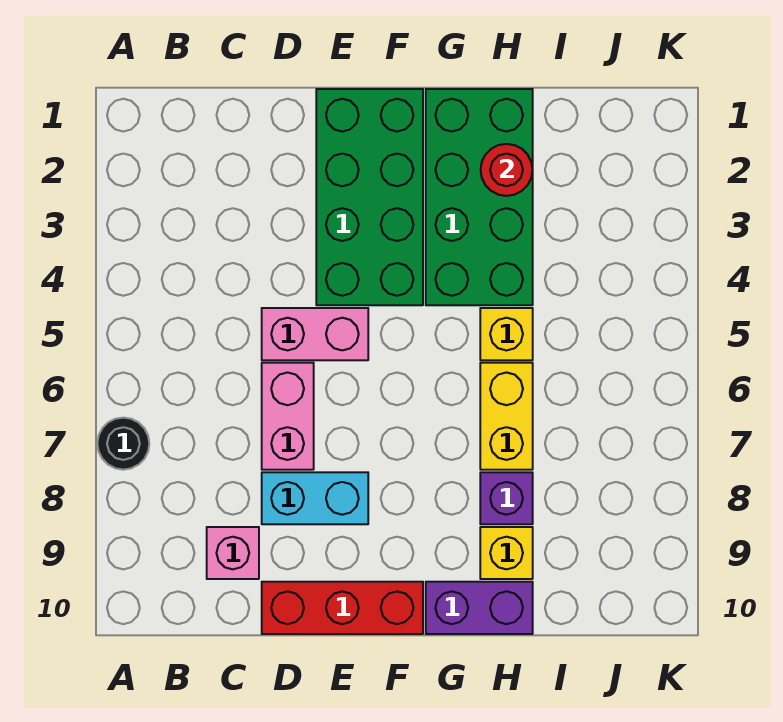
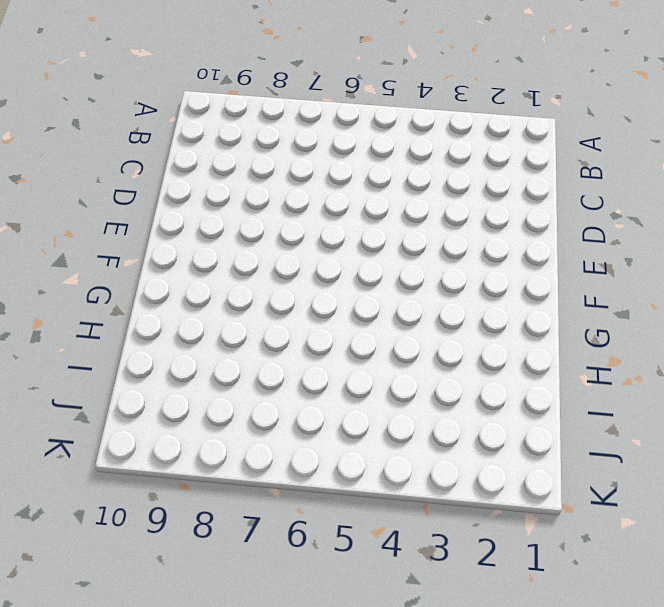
none -> black 1x1 round brick [97,418,149,470]
none -> pink 1x1 brick [207,527,259,579]
none -> pink 1x2 brick [262,308,368,360]

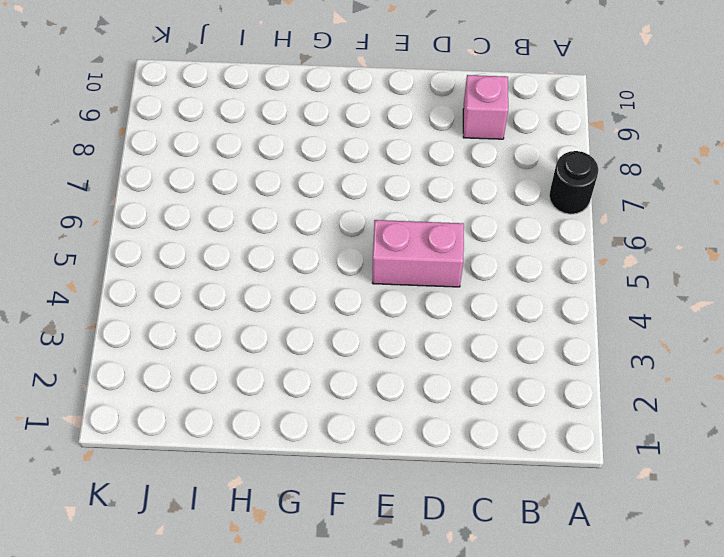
none -> pink 1x2 brick [262,363,314,470]
none -> cyan 1x2 brick [262,472,368,524]
none -> red 1x3 brick [262,582,423,634]

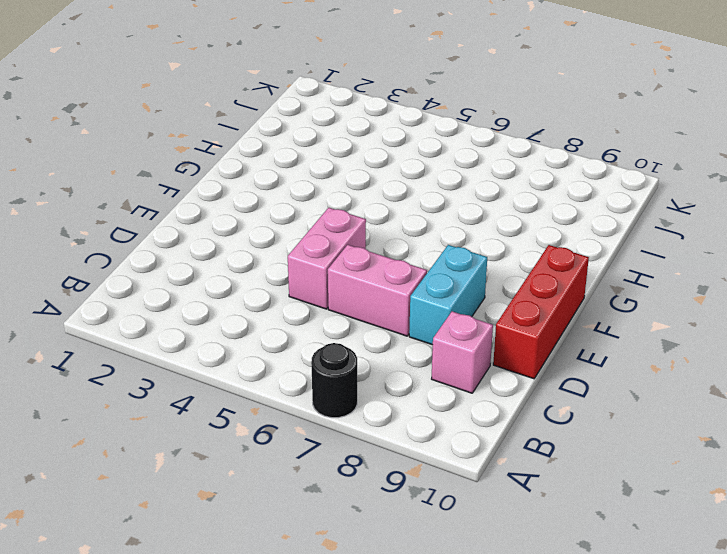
none -> green 2x4 brick [316,89,423,305]
none -> green 2x4 brick [426,89,533,305]
none -> purple 1x2 brick [426,582,533,634]

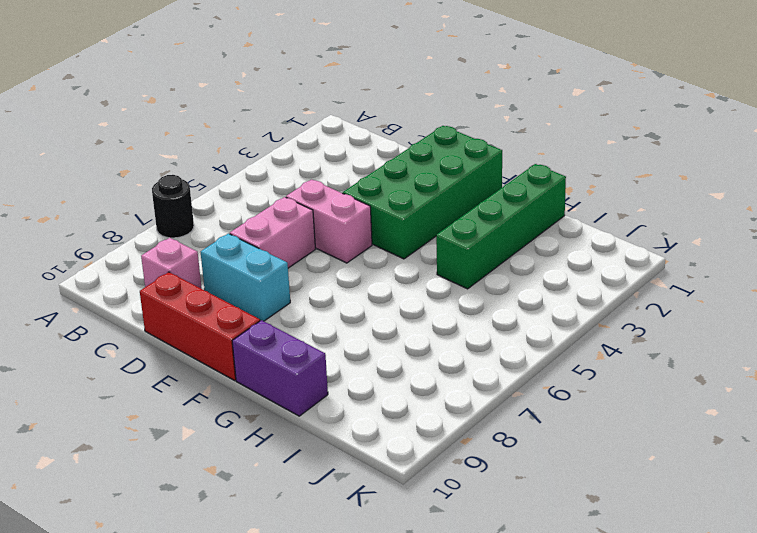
green 1x4 brick [436,164,566,289] -> green 2x4 brick [426,89,533,305]
none -> yellow 1x1 brick [480,308,533,360]
none -> yellow 1x2 brick [480,363,533,470]
none -> purple 1x1 brick [480,472,533,524]

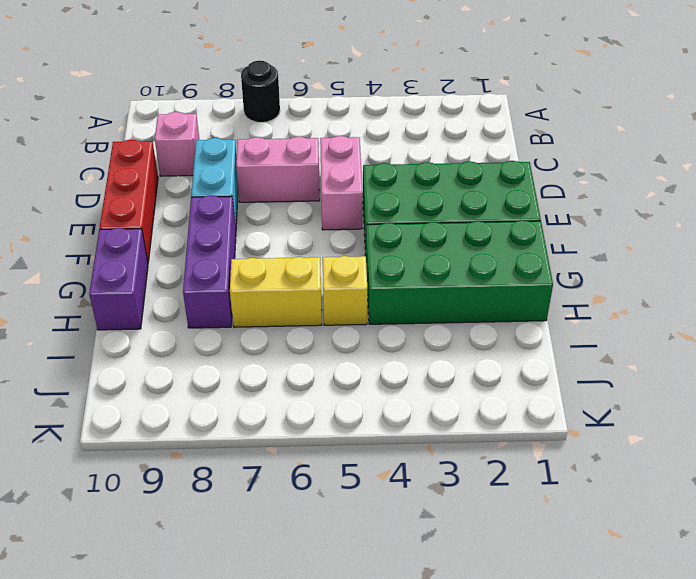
purple 1x3 brick [183,195,236,328] -> purple 1x1 brick [480,472,533,524]
none -> yellow 1x1 brick [480,527,533,579]
none -> red 1x1 round brick [481,144,533,196]

